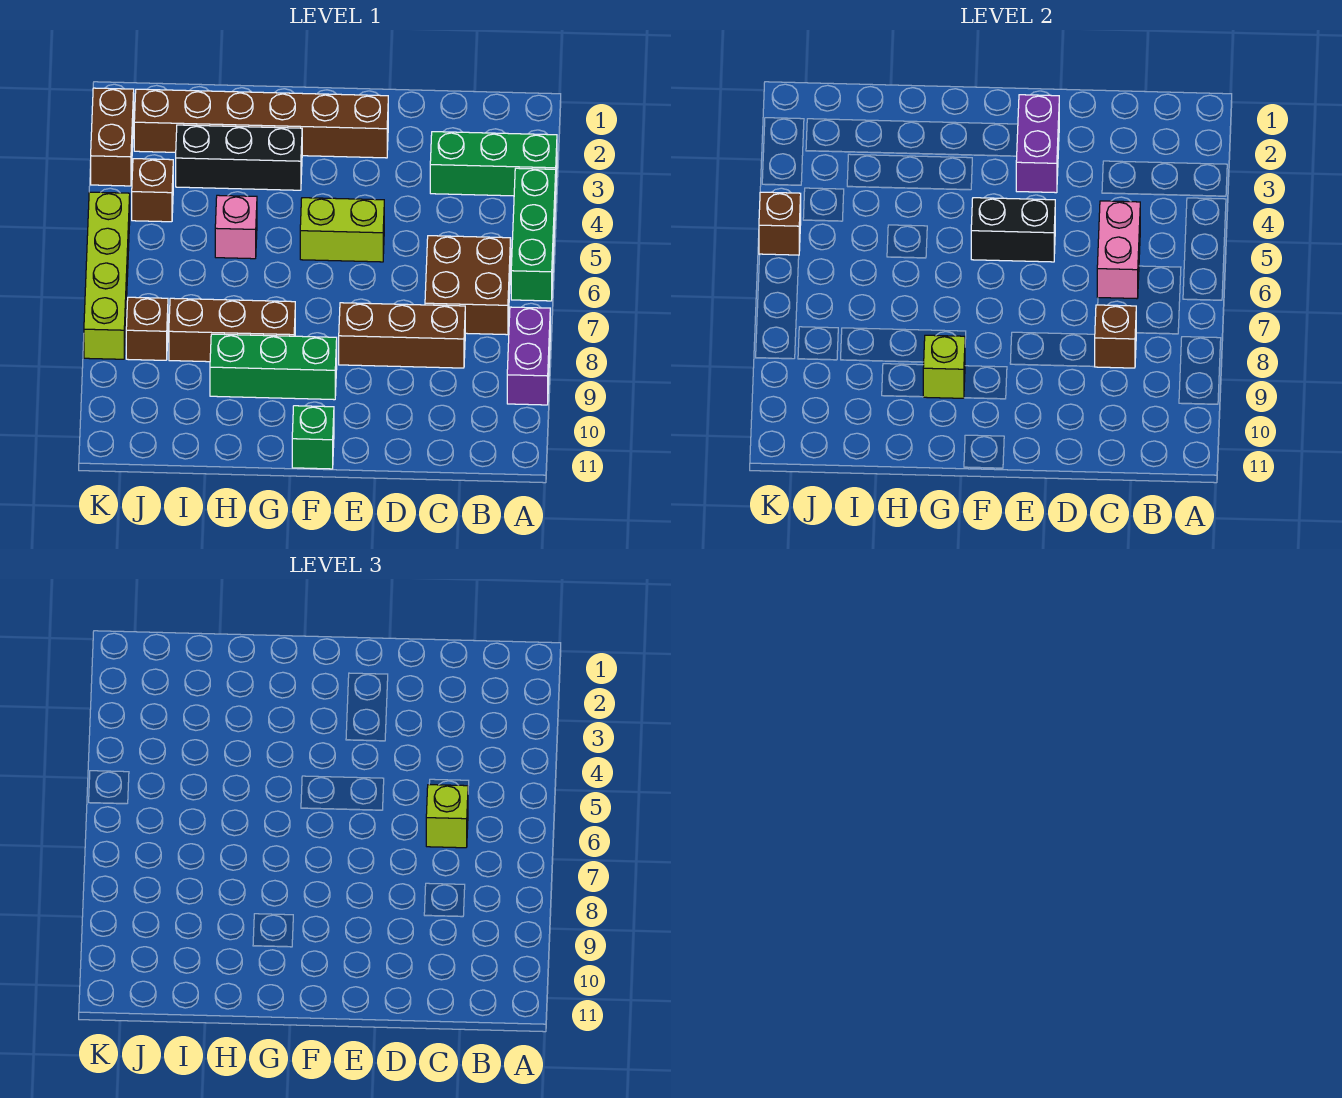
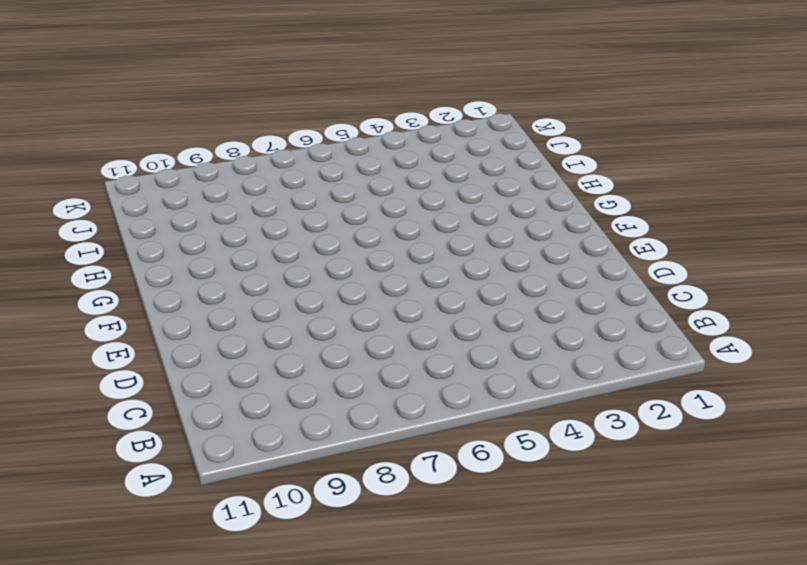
none -> green 1x3 brick [430,132,557,196]
none -> green 1x3 brick [511,168,556,301]
none -> purple 1x2 brick [507,307,550,405]

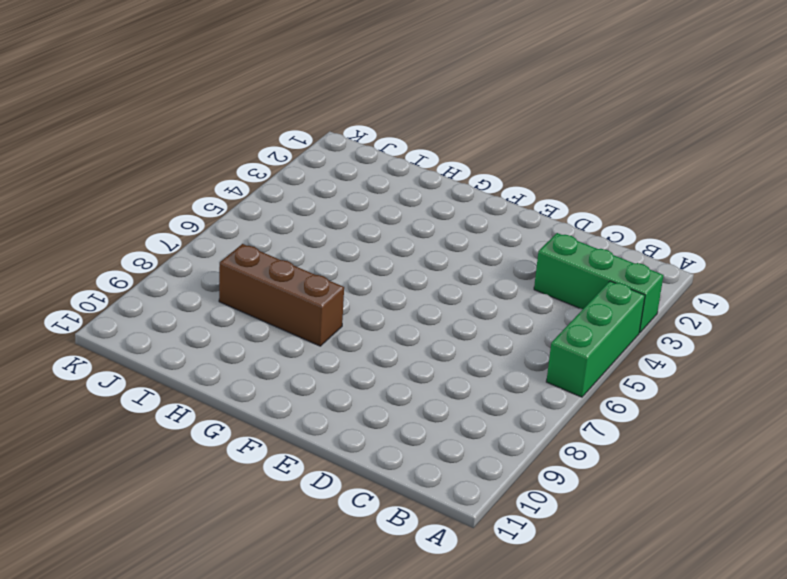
none -> purple 1x2 brick [507,307,550,405]
none -> brown 2x2 brick [425,236,511,335]
none -> brown 1x3 brick [339,303,465,368]

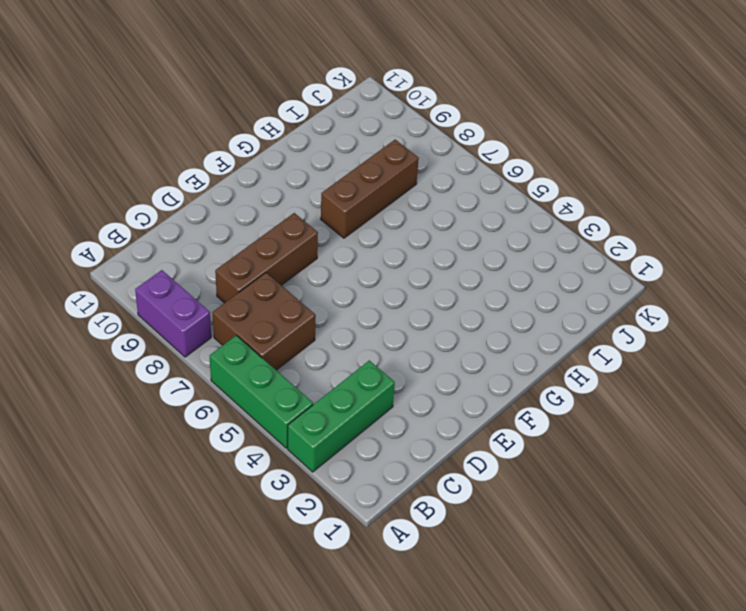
none -> brown 1x6 brick [134,89,388,158]
none -> lime 1x2 brick [300,198,384,262]
none -> green 1x3 brick [210,334,337,400]

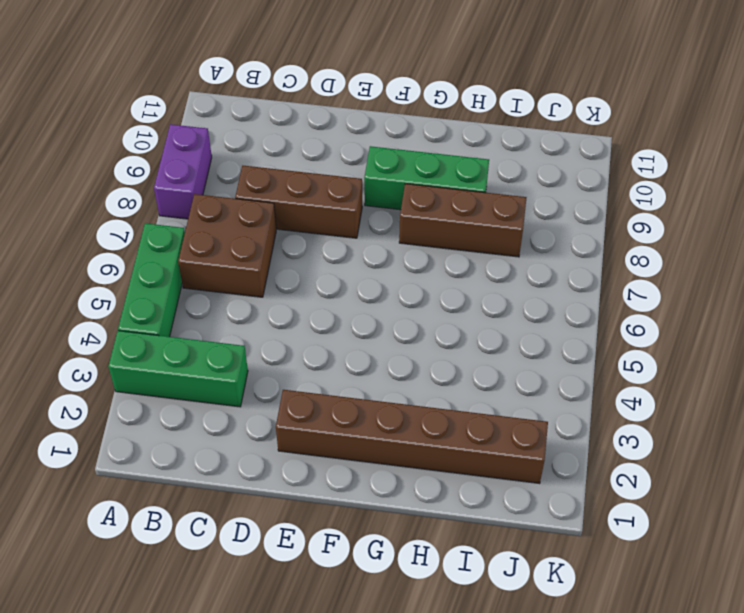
none -> lime 1x2 brick [300,198,384,262]
none -> green 1x1 brick [292,406,334,469]
none -> black 1x3 brick [176,125,302,190]

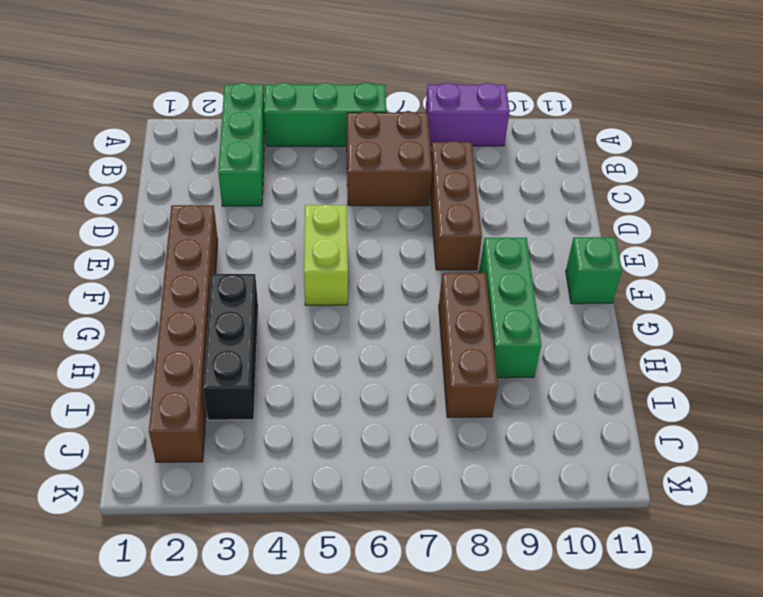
none -> pink 1x1 brick [215,195,257,259]
none -> brown 1x1 brick [132,159,173,222]
none -> brown 1x1 brick [126,297,168,360]

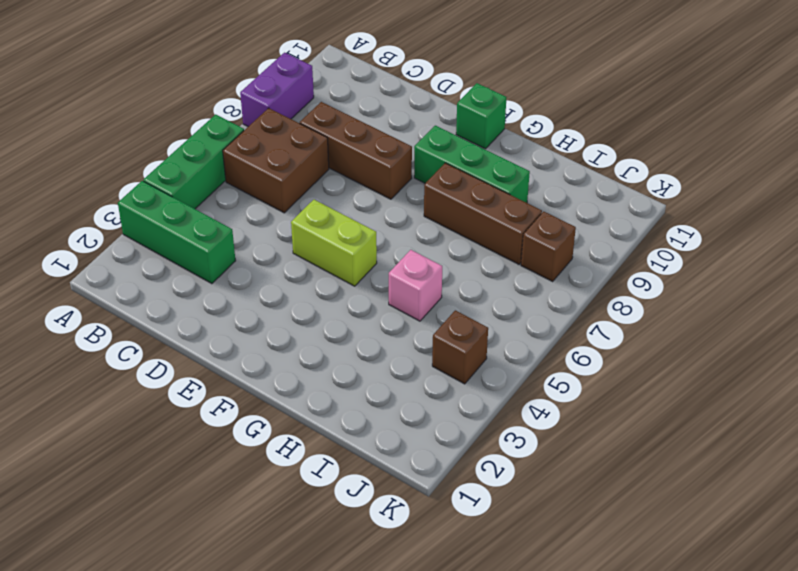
none -> brown 1x6 brick [134,89,388,158]
none -> black 1x3 brick [176,125,302,190]
none -> brown 1x2 brick [91,88,134,186]

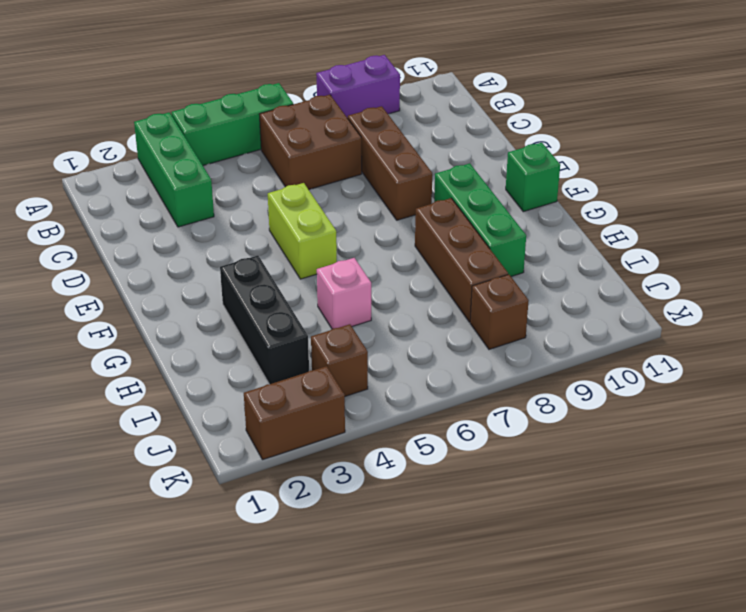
none -> brown 1x6 brick [134,89,388,158]
none -> lime 1x4 brick [84,192,130,359]
none -> pink 1x2 brick [1097,201,1140,299]

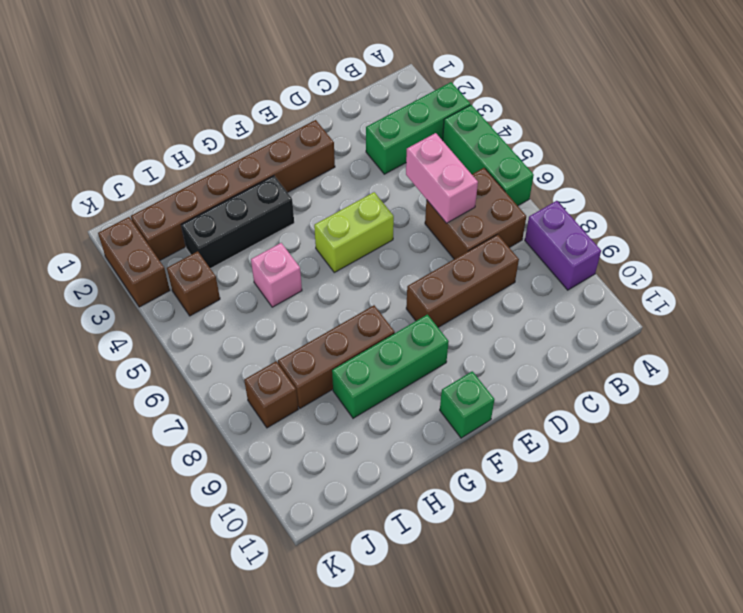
none -> lime 1x4 brick [84,192,130,359]
none -> brown 1x1 brick [1094,305,1136,368]
none -> purple 1x2 brick [1016,95,1059,193]

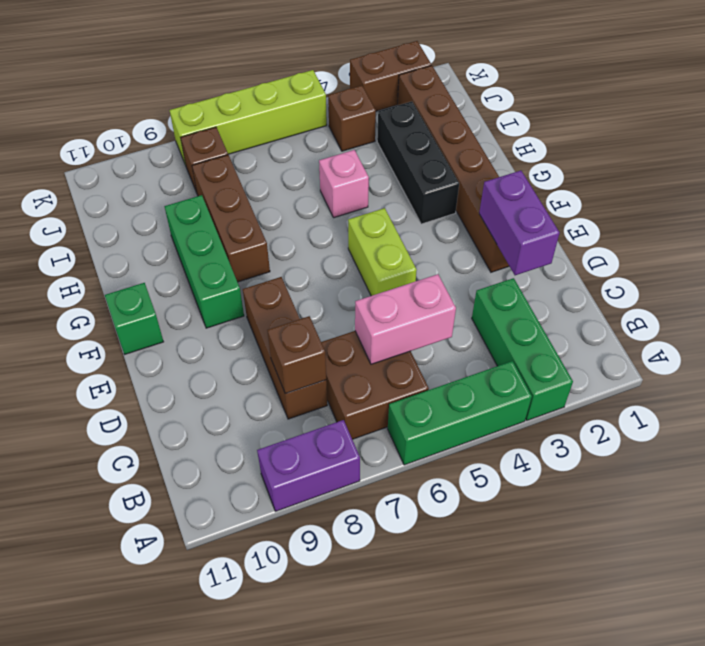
purple 1x2 brick [479,171,559,275] -> purple 1x2 brick turned to [1016,95,1059,193]
none -> black 1x2 brick [971,198,1055,262]
none -> lime 1x1 brick [923,335,965,398]
none -> brown 1x1 brick [759,192,801,255]

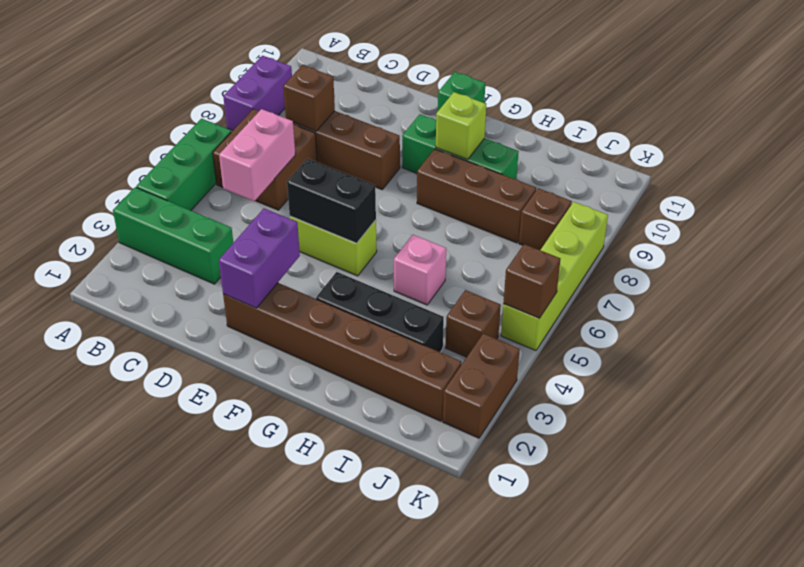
none -> lime 1x1 brick [426,785,468,848]

